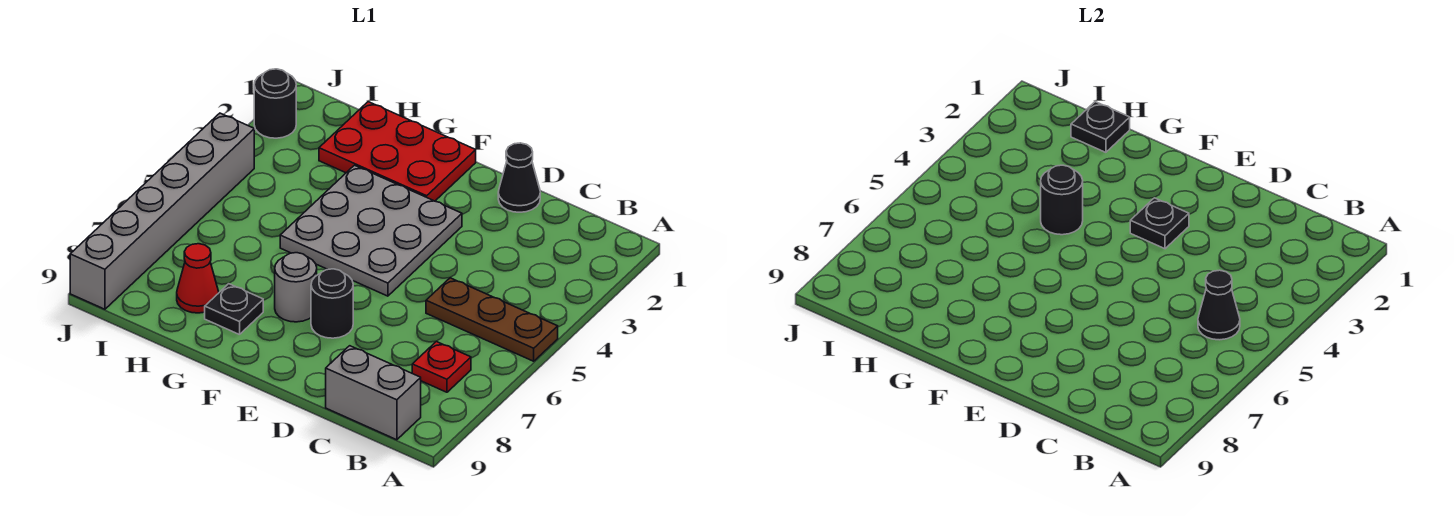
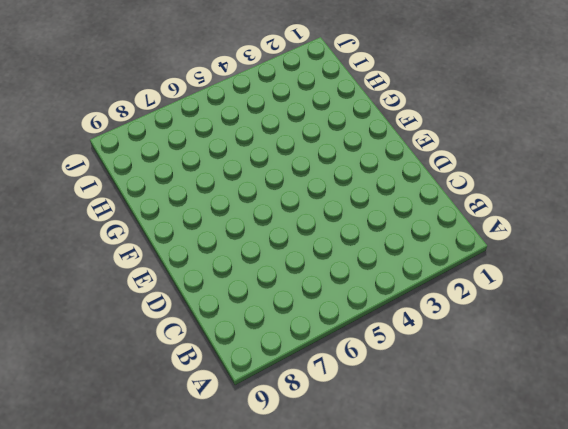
none -> brown 1x3 plate [426,278,558,361]
none -> red 1x1 plate [412,342,471,392]
none -> grey 1x2 brick [326,346,421,440]

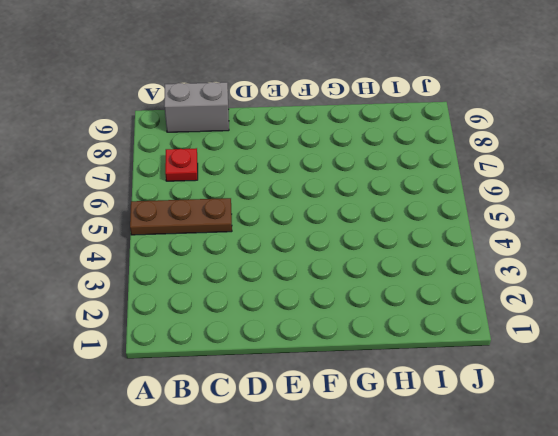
none -> black 1x1 cone [498,143,540,212]
none -> grey 3x3 plate [280,165,462,296]
none -> black 1x1 round brick [311,269,353,338]

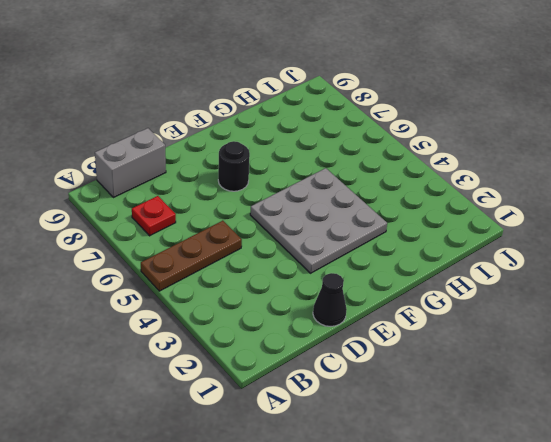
none -> red 2x3 plate [319,102,476,201]
none -> grey 1x1 round brick [275,253,317,322]
none -> black 1x1 plate [205,284,263,335]

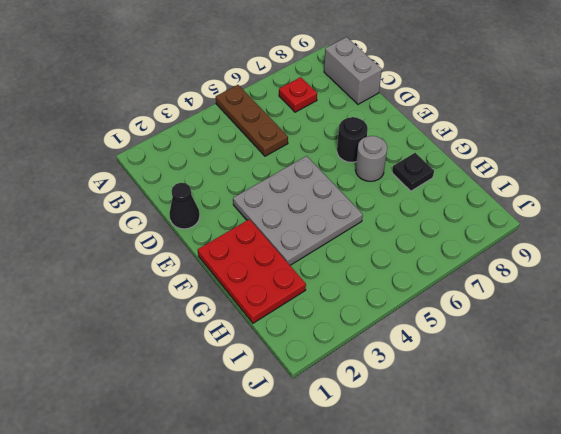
none -> red 1x1 cone [177,244,219,313]
none -> black 1x1 round brick [254,69,296,138]
none -> grey 1x6 brick [70,113,254,309]

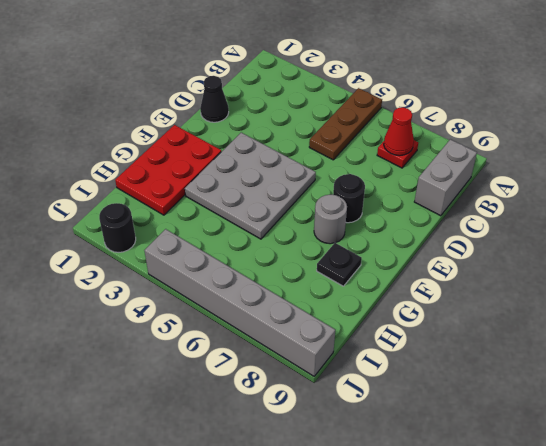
red 1x1 cone [384,107,414,156] -> red 1x1 cone moved to [177,244,219,313]
none -> black 1x1 cone [1198,270,1240,340]
none -> black 1x1 plate [1130,198,1189,249]
none -> black 1x1 round brick [1041,165,1083,235]

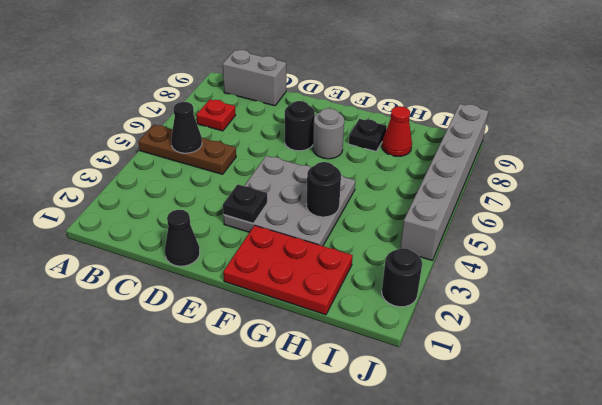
none -> black 1x1 plate [1071,102,1130,152]

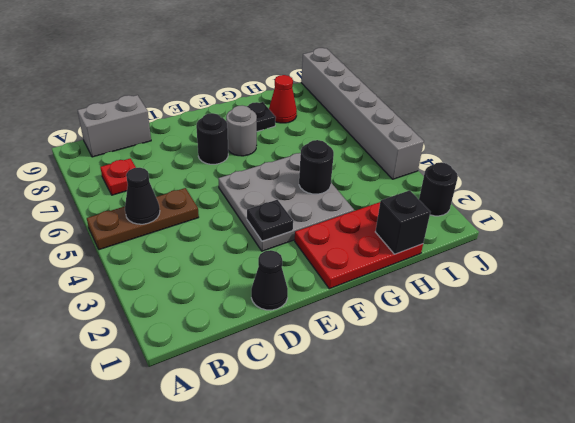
black 1x1 brick [375,190,430,254] -> black 1x1 plate [1071,102,1130,152]

